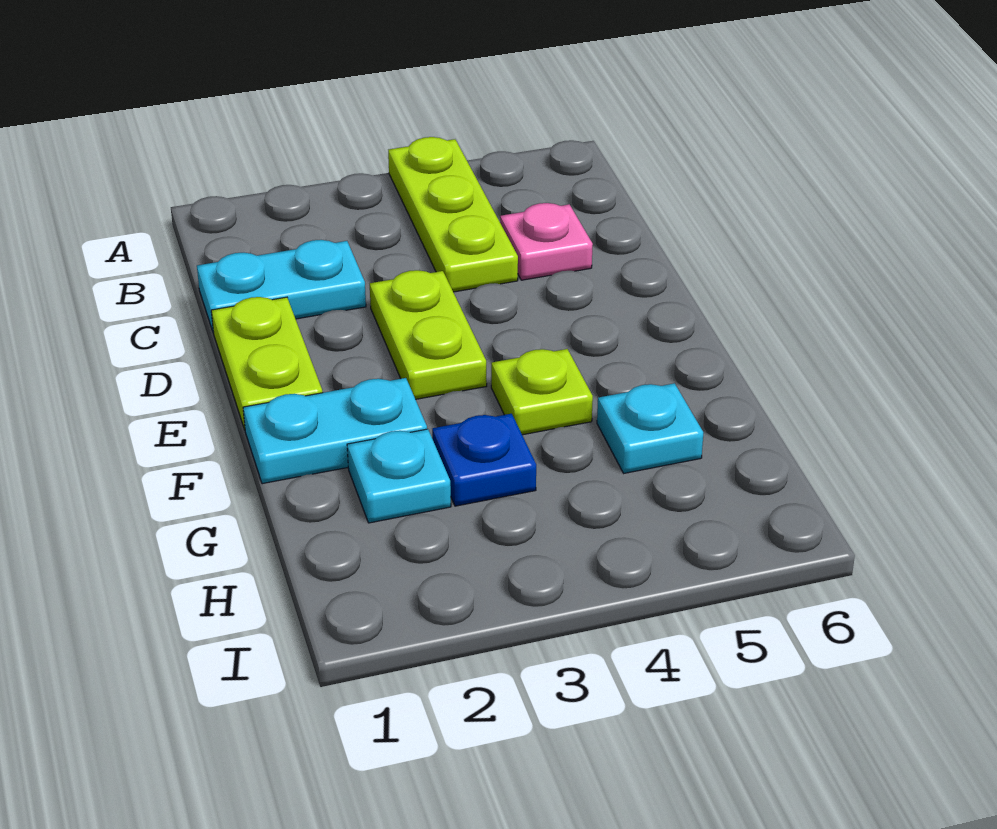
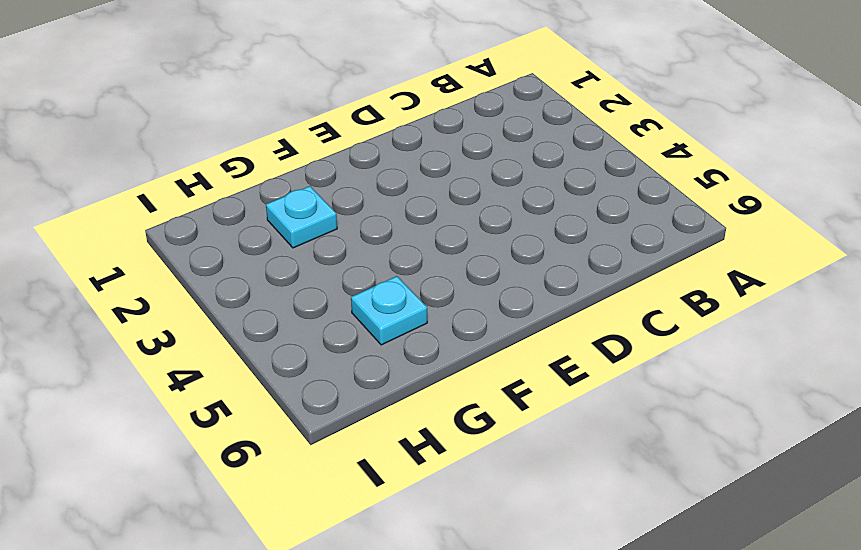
none -> lime 1x3 plate [388,137,518,292]
none -> cyan 1x2 plate [197,240,366,333]

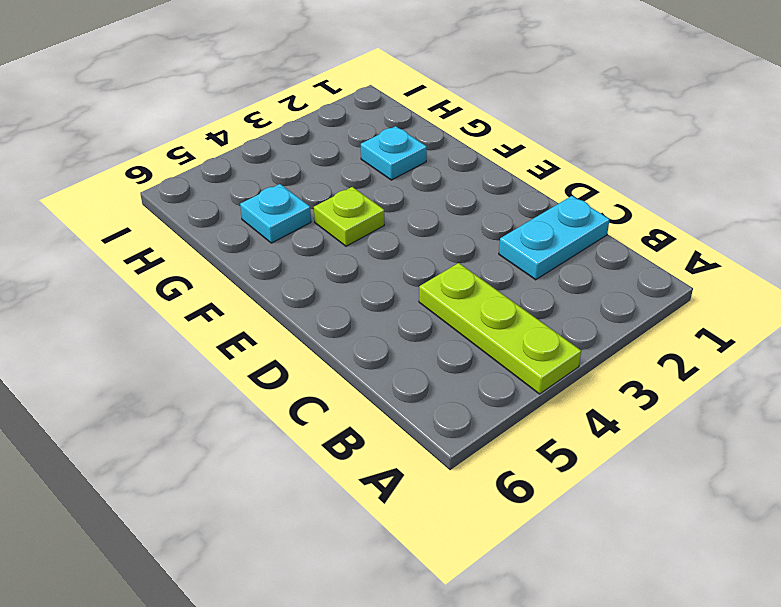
none -> pink 1x1 plate [500,203,593,280]
none -> lime 1x2 plate [211,297,323,430]

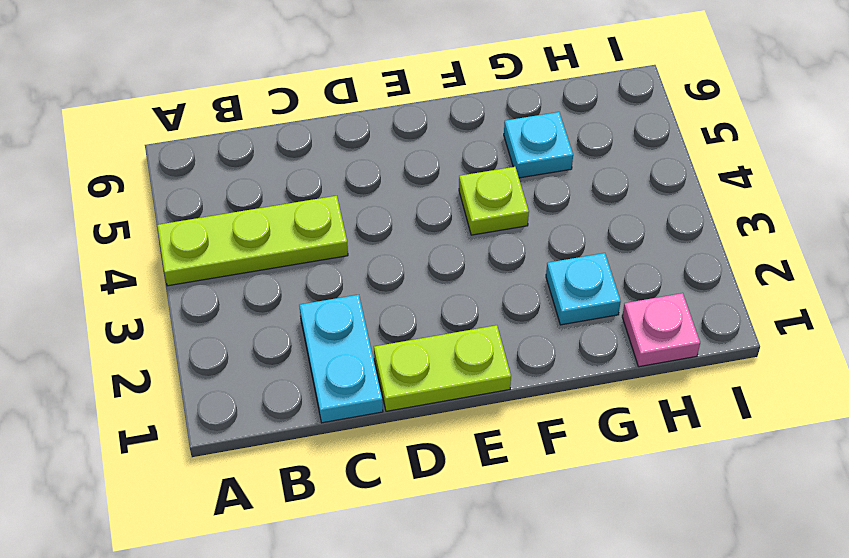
pink 1x1 plate [622,293,700,367] -> pink 1x1 plate moved to [500,203,593,280]
none -> lime 1x2 plate [370,270,487,399]
none -> cyan 1x2 plate [243,378,427,484]

